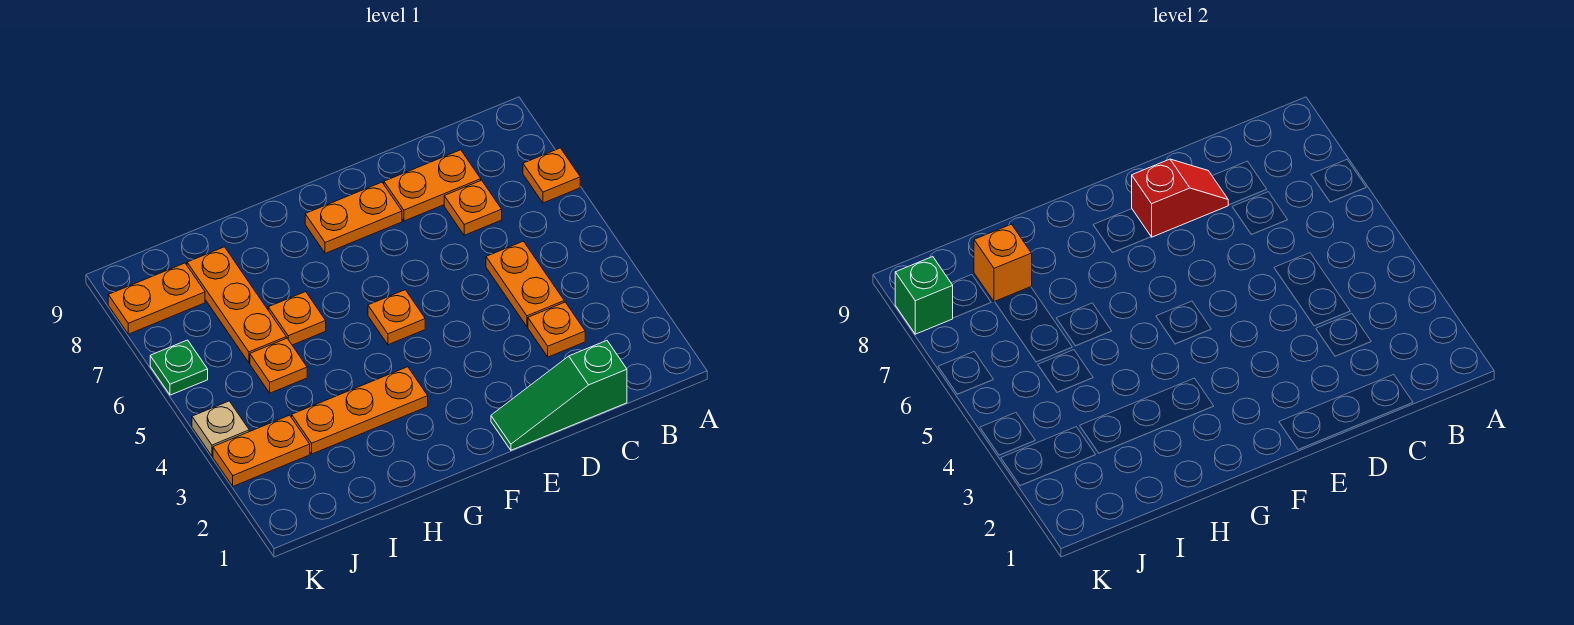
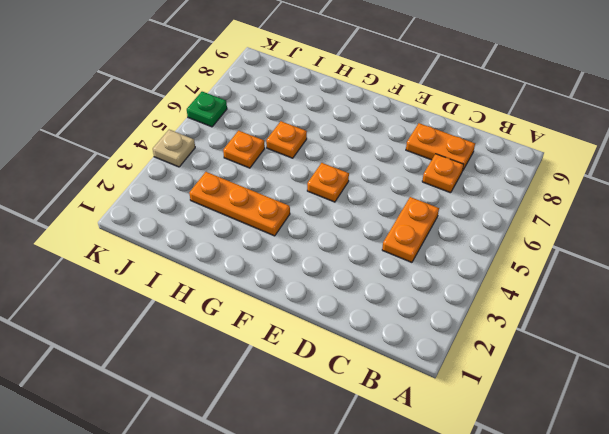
none -> orange 1x1 plate [523,148,580,203]
none -> green 1x3 slope [491,341,627,450]
none -> orange 1x1 plate [528,302,585,357]

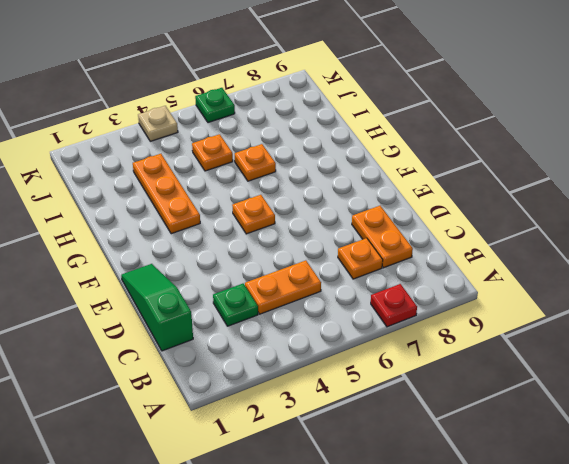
red 1x1 plate [371,284,417,327] -> orange 1x1 plate [523,148,580,203]
green 1x1 plate [213,284,258,326] -> orange 1x1 plate [528,302,585,357]
none -> orange 1x2 plate [305,182,402,253]
none -> orange 1x3 plate [187,247,286,363]
none -> orange 1x2 plate [213,415,310,486]

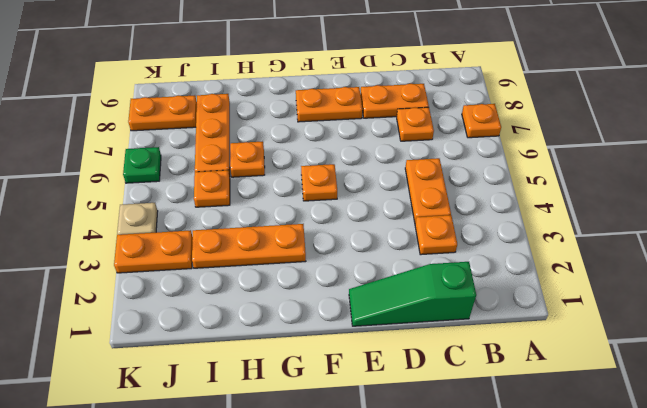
none -> red 1x2 slope [1132,159,1228,237]
none -> orange 1x1 brick [974,224,1032,302]
none -> green 1x1 brick [895,257,953,334]

